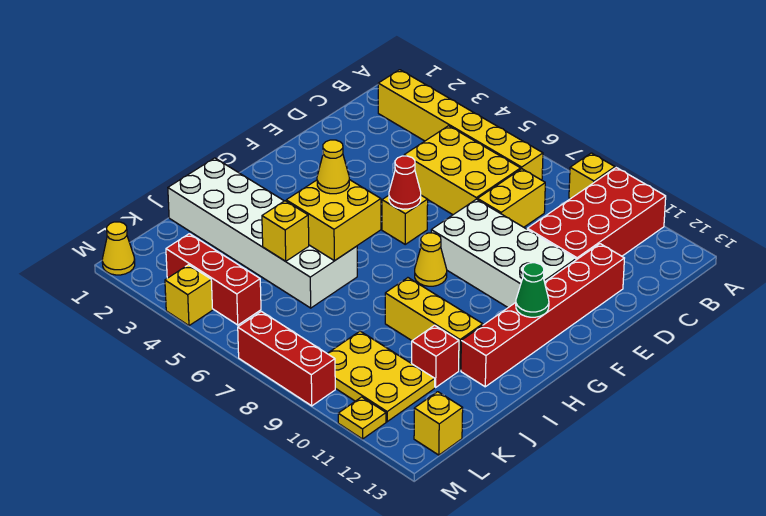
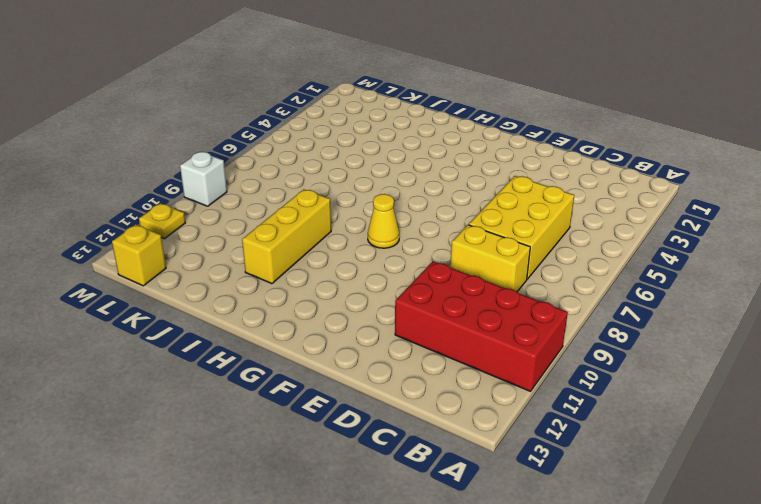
white 1x1 brick [180,152,227,206] -> red 1x3 brick [238,311,335,406]
none -> yellow 1x1 brick [569,153,615,199]
none -> yellow 1x6 brick [378,70,543,180]
none -> red 1x6 brick [461,244,624,387]

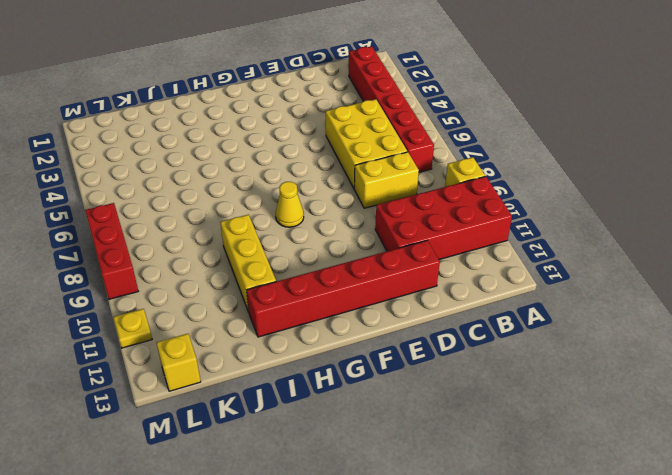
red 1x6 brick [349,46,434,172] -> yellow 1x6 brick [378,70,543,180]
none -> white 2x4 brick [431,199,576,307]
none -> yellow 1x1 brick [382,195,428,244]
none -> white 2x6 brick [168,158,357,308]

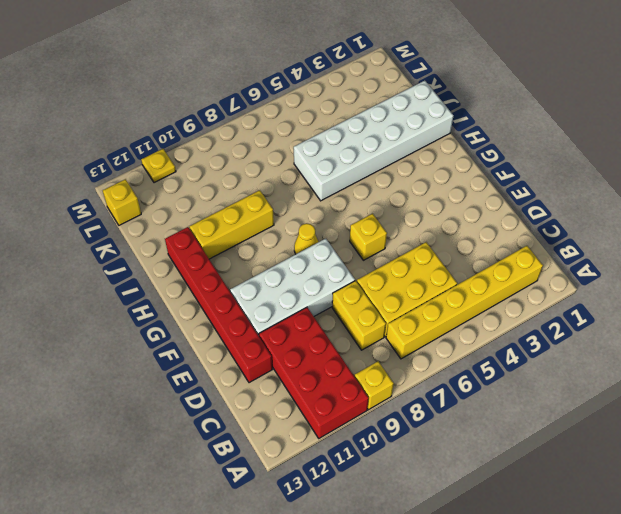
none -> red 1x1 brick [412,325,459,387]
none -> yellow 2x3 plate [327,331,435,422]
none -> red 1x3 brick [166,234,261,325]

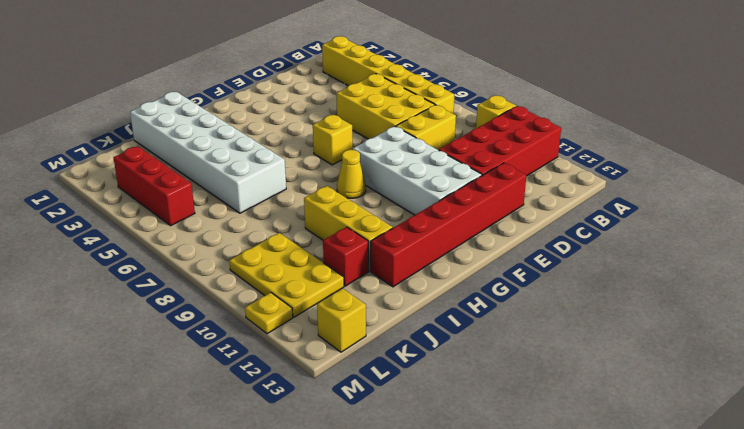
none -> yellow 1x1 cone [102,222,135,275]
none -> yellow 1x1 brick [165,265,213,326]
none -> red 1x3 brick [238,311,335,406]

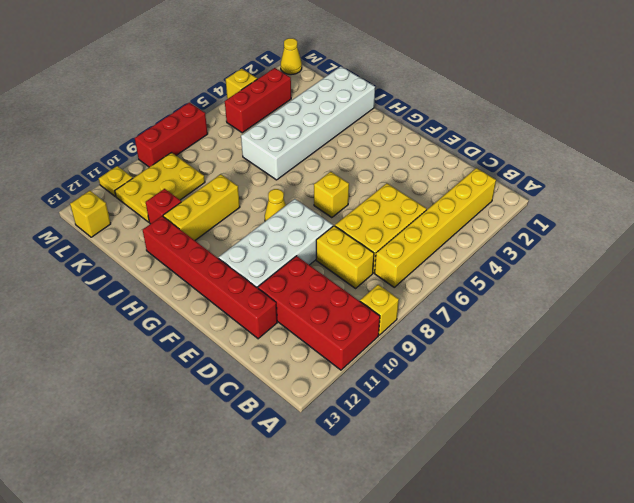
none -> red 1x1 cone [389,156,421,209]
none -> green 1x1 cone [516,263,549,317]
none -> yellow 2x2 brick [286,180,381,261]

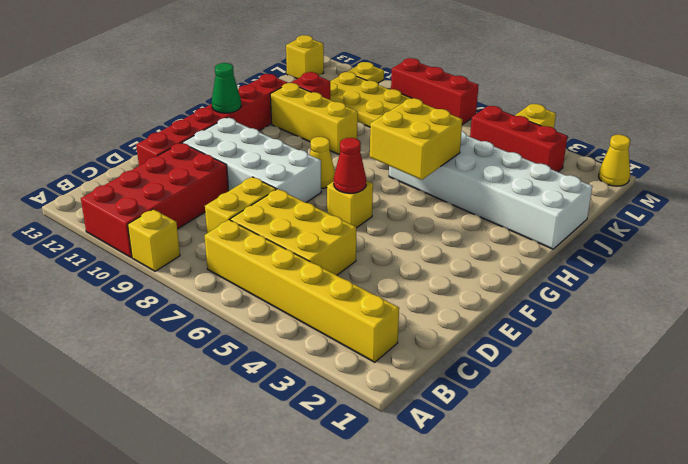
none -> yellow 1x1 brick [262,201,309,261]
none -> yellow 1x1 cone [317,140,349,194]

